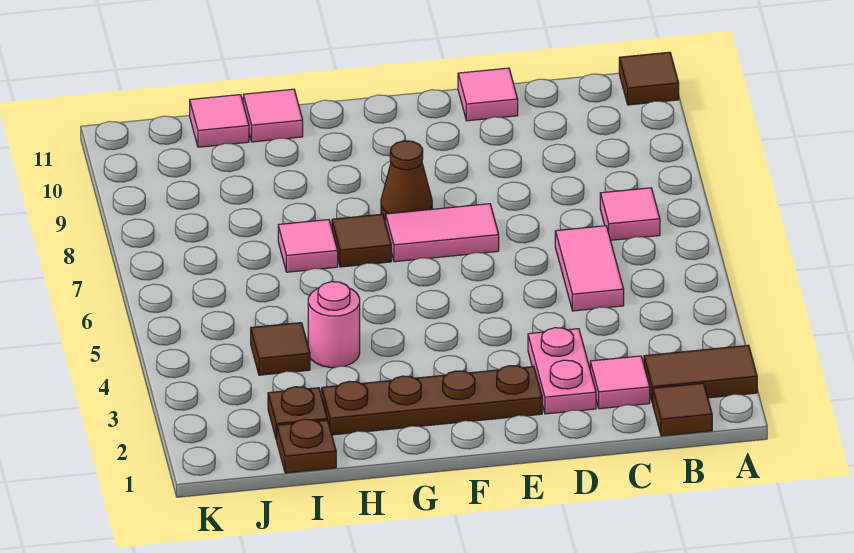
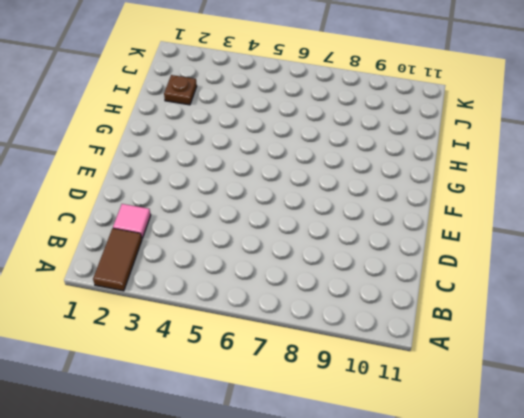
none -> brown 1x1 tile [619,52,679,105]
none -> brown 1x1 tile [653,383,712,436]
none -> pink 1x1 tile [600,188,660,240]

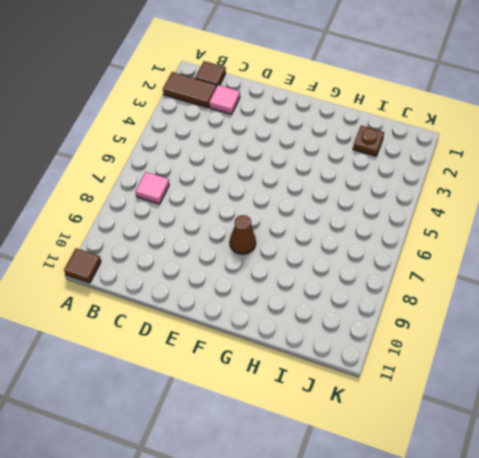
none -> pink 1x2 tile [555,226,624,311]
none -> pink 1x2 plate [528,328,596,414]
none -> pink 1x1 tile [458,68,518,121]

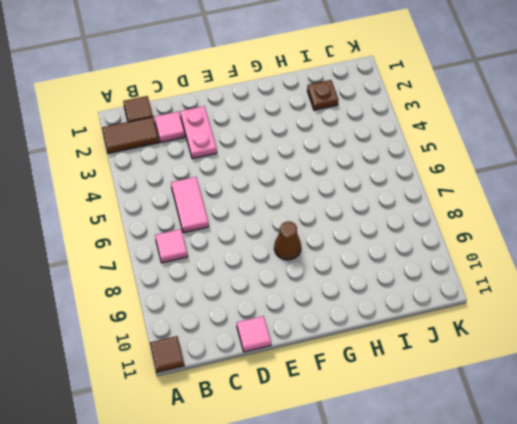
none -> brown 1x4 plate [322,366,542,435]
none -> pink 1x2 tile [386,204,499,262]
none -> brown 1x1 tile [332,214,391,267]

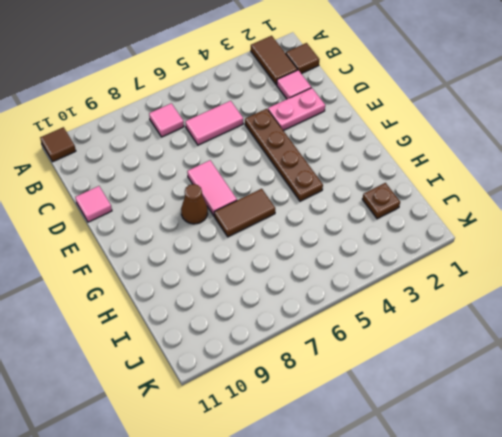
brown 1x4 plate [245,109,323,201] -> brown 1x4 plate moved to [322,366,542,435]
brown 1x2 tile [214,189,275,237] -> brown 1x1 tile [332,214,391,267]
none -> pink 1x1 round brick [308,282,360,368]
none -> pink 1x1 tile [278,220,338,272]
none -> pink 1x1 tile [243,89,303,142]

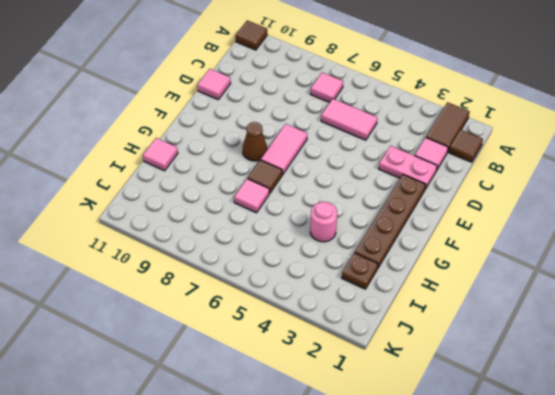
none -> brown 1x1 plate [277,419,336,473]
none -> brown 1x1 tile [251,323,310,375]
none -> pink 1x1 tile [190,95,249,147]

